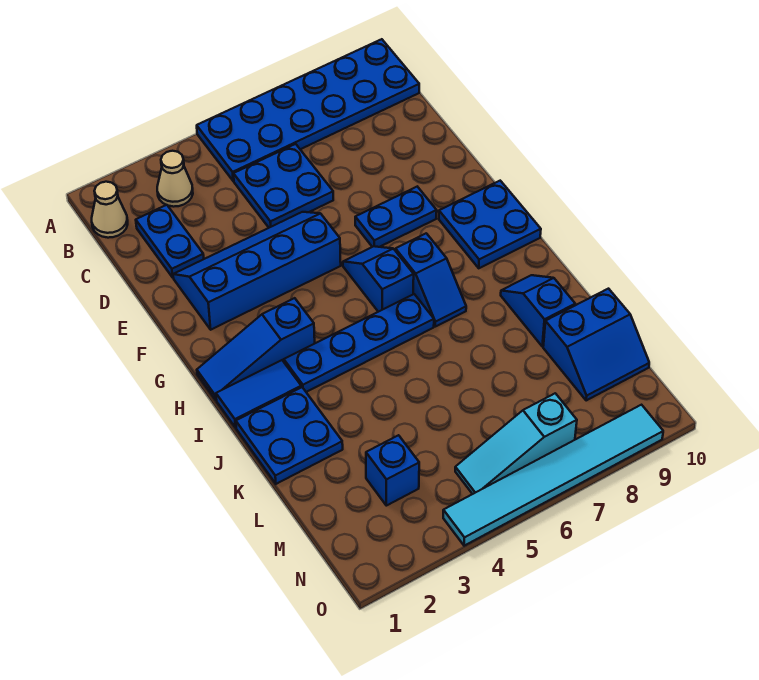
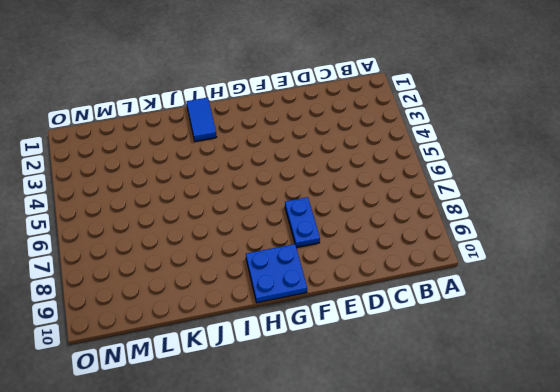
none -> blue 2x6 plate [197,39,419,181]
none -> tan 1x1 cone [92,182,128,238]
none -> tan 1x1 cone [157,151,193,207]

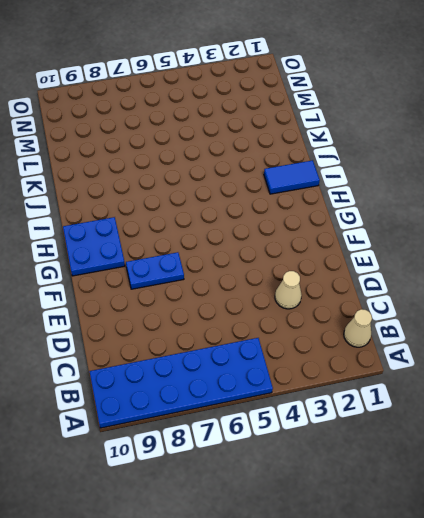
tan 1x1 cone [275,271,302,309] -> tan 1x1 cone moved to [157,151,193,207]
none -> blue 1x2 plate [136,205,204,278]
none -> blue 2x2 plate [234,144,333,228]
none -> blue 2x4 slope [173,212,341,330]

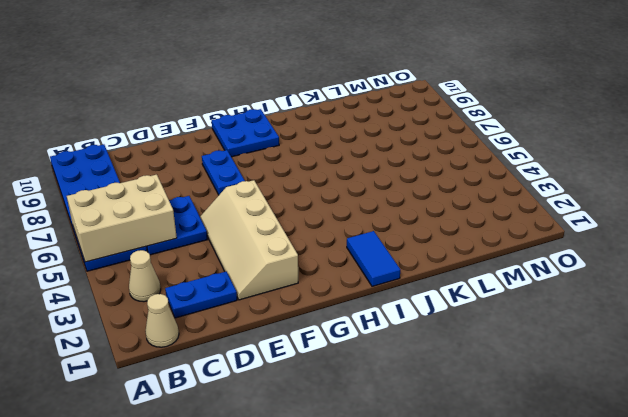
tan 2x3 brick [67,174,177,262] -> none
tan 2x4 slope [200,180,298,300] -> blue 2x4 slope [173,212,341,330]
none -> blue 1x2 slope [343,246,414,312]
none -> blue 1x3 slope [197,298,315,400]
none -> blue 1x2 slope [396,233,466,327]

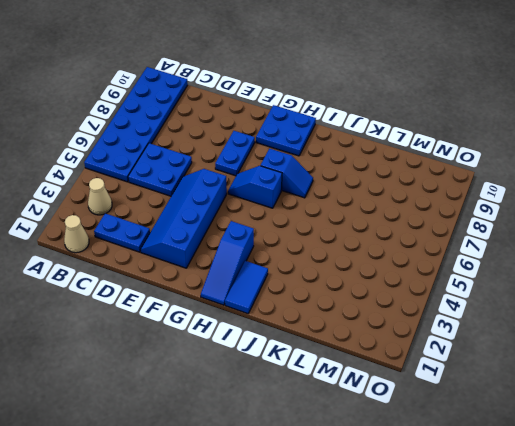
none -> blue 1x4 plate [284,294,434,392]
none -> blue 2x2 plate [236,387,343,484]
none -> blue 1x2 slope [501,275,575,346]

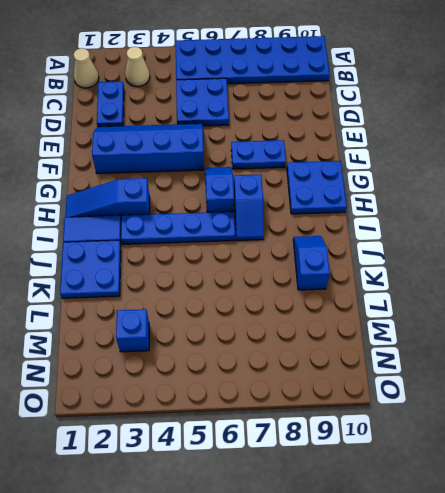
none -> blue 2x2 slope [543,289,649,401]
none -> cyan 1x3 slope [455,393,577,494]
none -> cyan 1x6 tile [443,405,663,546]

